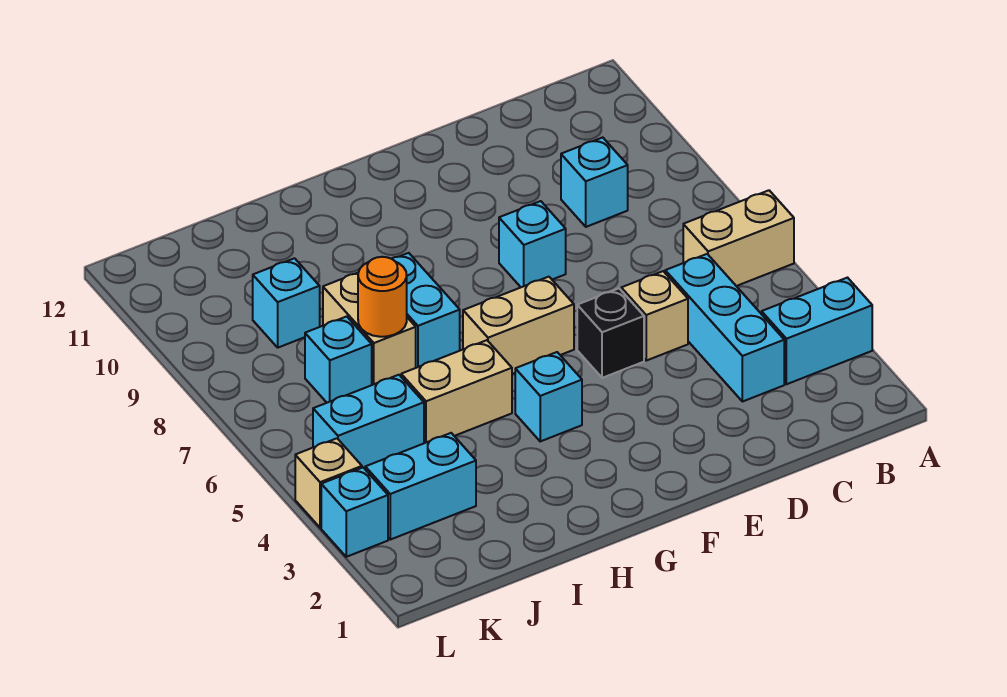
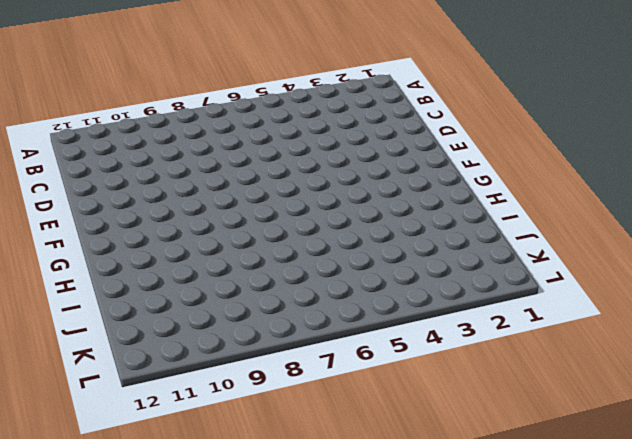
none -> cyan 1x2 brick [762,278,872,384]
none -> tan 1x2 brick [683,190,794,286]
none -> cyan 1x3 brick [665,254,784,402]

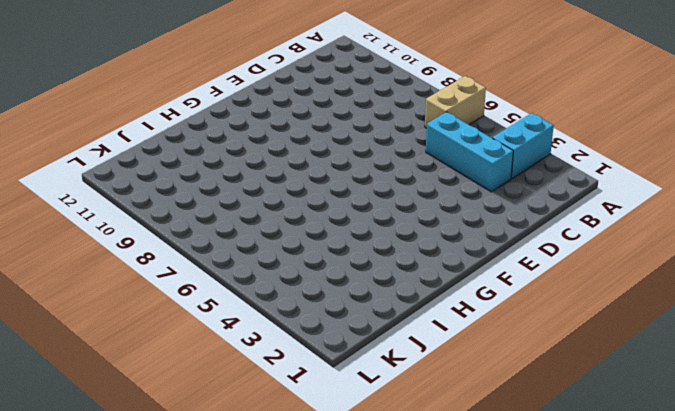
none -> cyan 1x1 brick [561,137,628,227]
none -> tan 1x1 brick [621,271,688,361]
none -> black 1x1 brick [577,289,644,378]

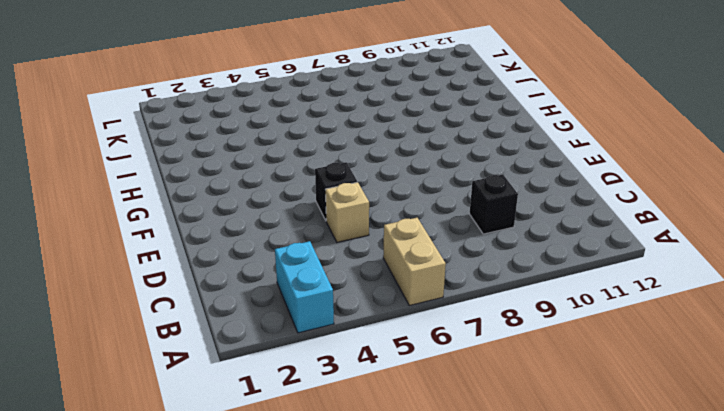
black 1x1 brick [470,175,518,234] -> cyan 1x1 brick [561,137,628,227]
none -> cyan 1x3 brick [665,254,784,402]
none -> cyan 1x1 brick [499,201,566,287]
none -> tan 1x2 brick [463,277,574,374]

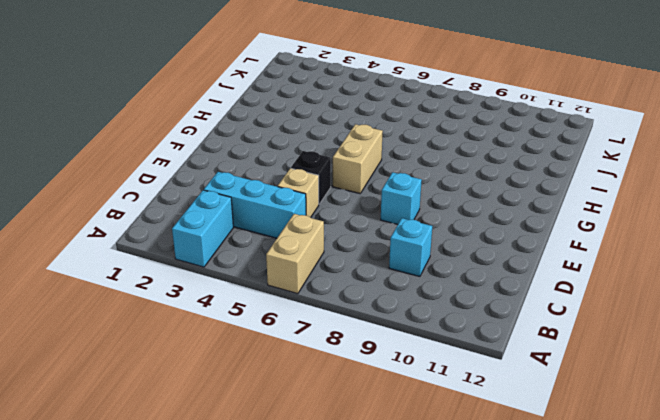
none -> cyan 1x1 brick [515,352,582,441]
none -> tan 1x2 brick [401,340,512,443]
none -> cyan 1x2 brick [391,253,460,368]

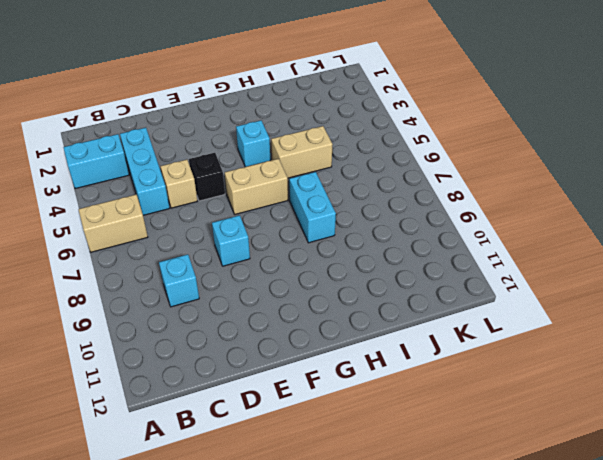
none -> tan 1x2 brick [323,273,416,385]
none -> cyan 1x2 brick [365,433,476,540]
none -> cyan 1x2 brick [313,375,424,469]

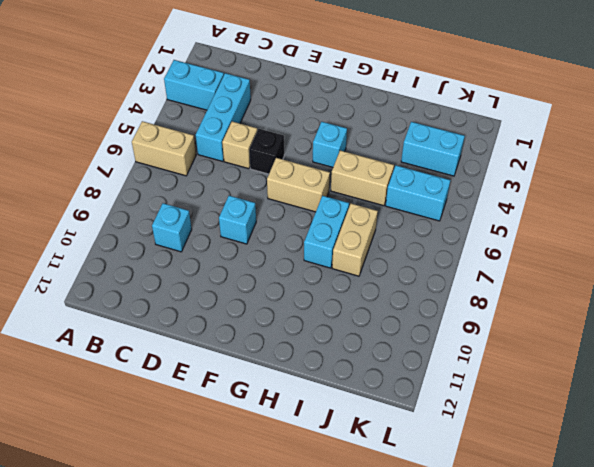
none -> cyan 1x1 brick [305,316,372,403]
none -> cyan 1x1 brick [253,258,320,348]
none -> cyan 1x1 brick [321,468,388,557]

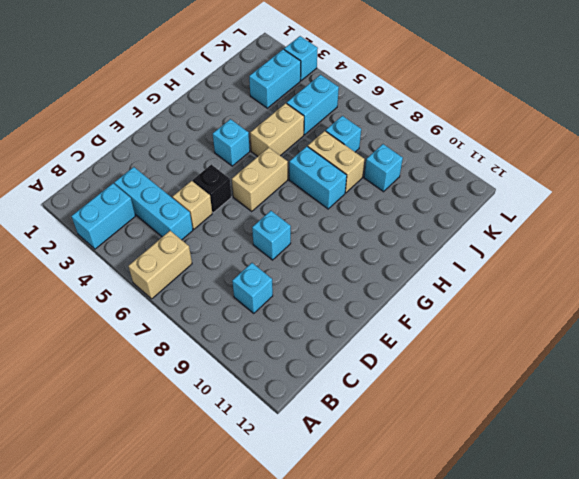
none -> tan 1x1 brick [295,438,362,528]
none -> orange 1x1 round brick [358,257,407,337]

